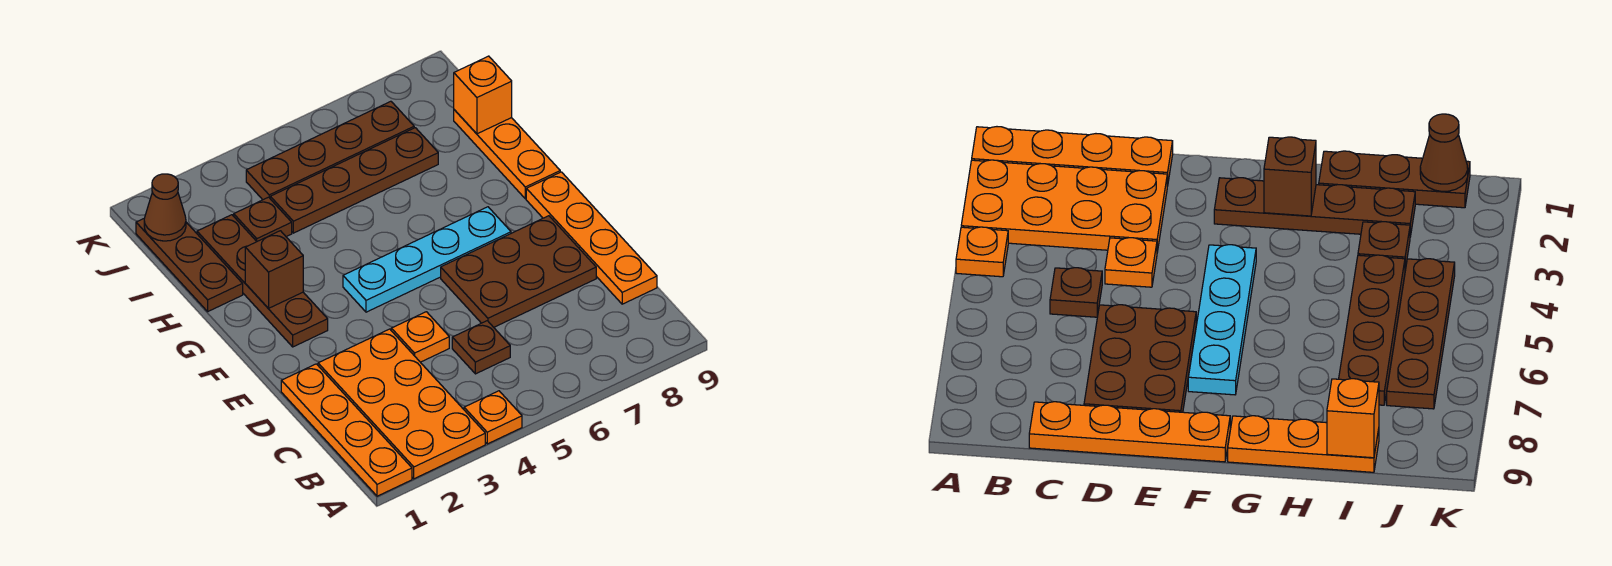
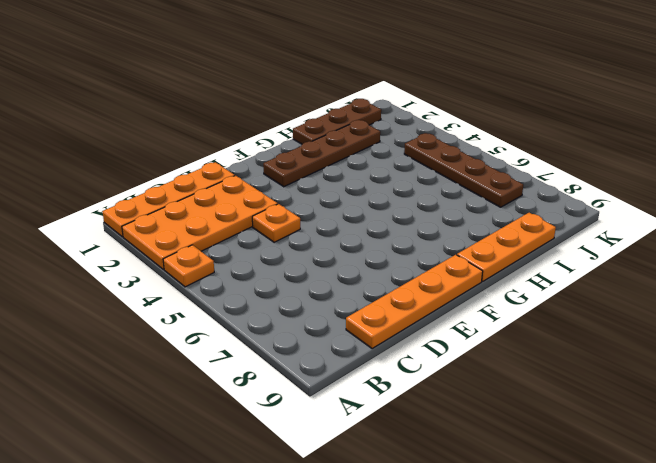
none -> brown 1x1 plate [452,321,510,374]
none -> brown 2x3 plate [441,216,596,327]
none -> cyan 1x4 plate [343,207,511,312]

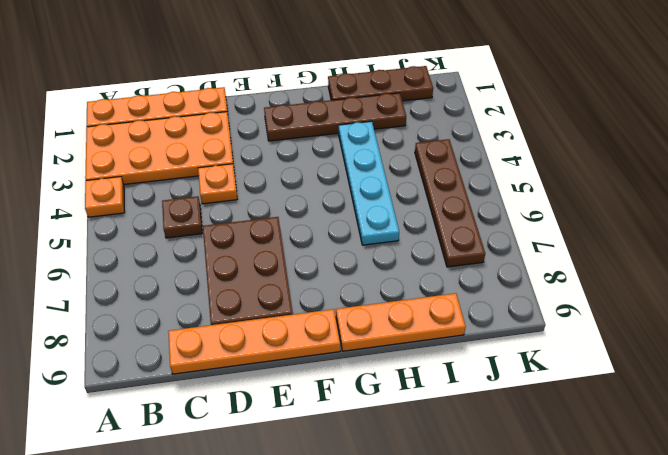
cyan 1x4 plate [339,121,399,245] -> cyan 1x4 plate moved to [343,207,511,312]
none -> brown 1x1 plate [234,197,292,241]
none -> brown 1x4 plate [270,128,438,233]
none -> brown 1x1 brick [245,231,303,308]

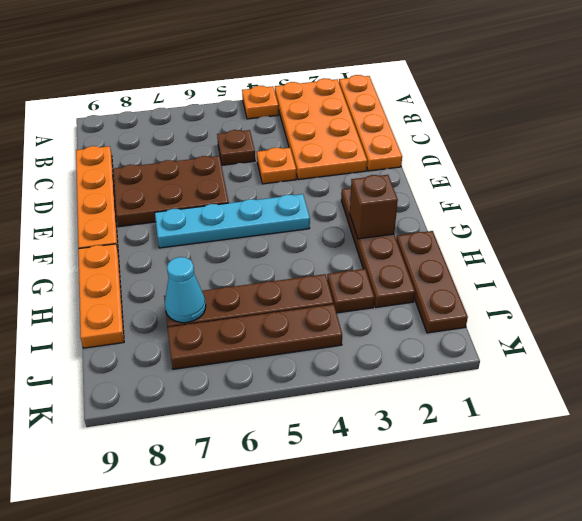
cyan 1x1 cone [165,257,206,323] -> none
none -> orange 1x1 brick [454,56,512,134]
none -> brown 1x1 cone [144,174,186,241]

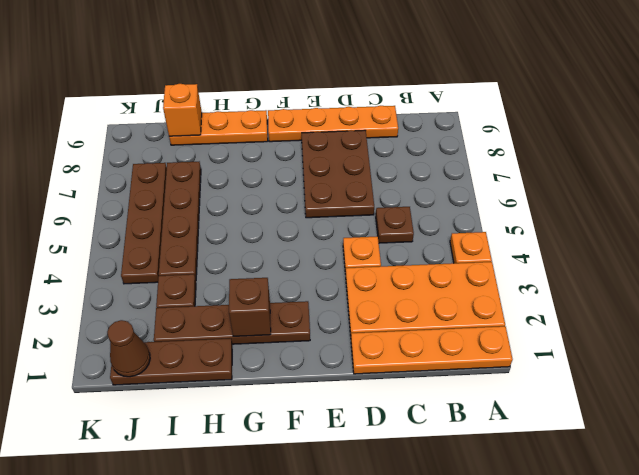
none -> cyan 1x4 plate [343,207,511,312]

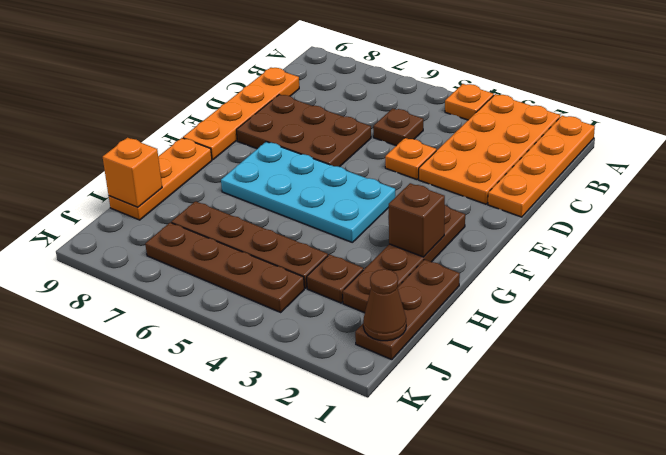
cyan 2x4 plate [221,142,395,243] -> cyan 1x4 plate [343,207,511,312]

